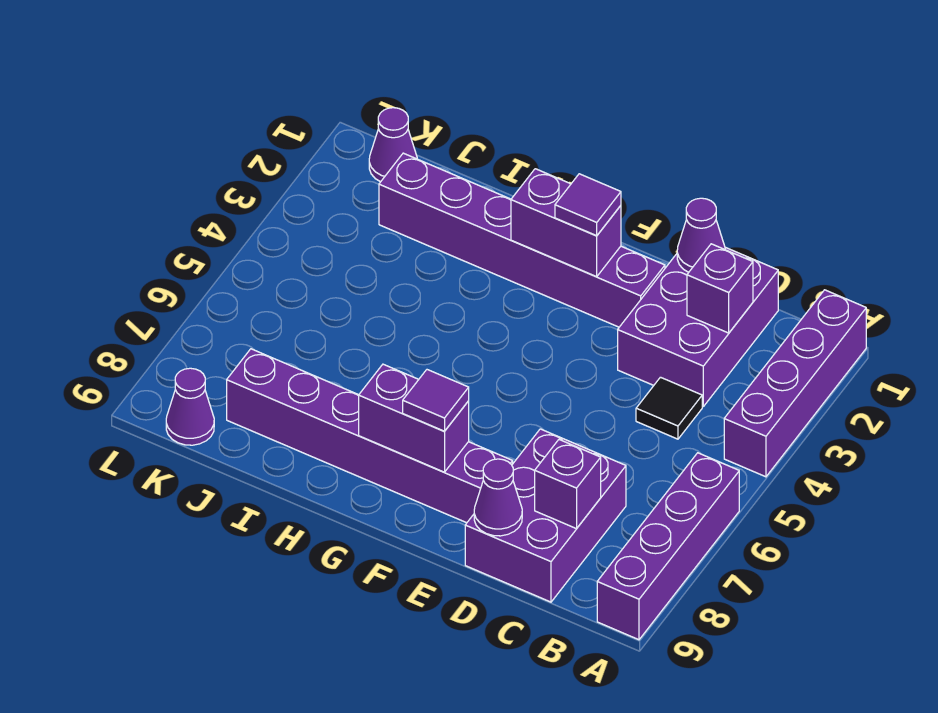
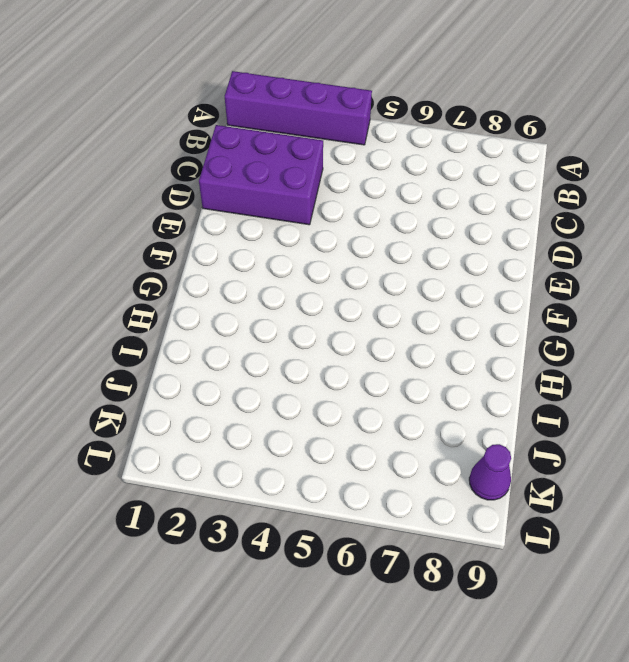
none -> purple 1x4 brick [597,453,739,640]
none -> black 1x1 tile [636,377,702,439]
none -> purple 2x3 brick [465,429,626,602]

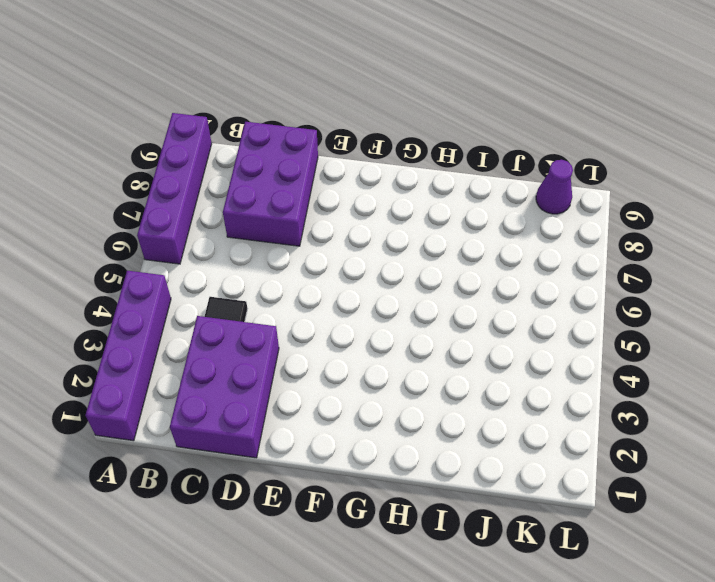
none -> purple 1x6 brick [379,153,665,327]
none -> purple 1x6 brick [227,349,513,523]
none -> purple 1x1 cone [369,108,417,182]

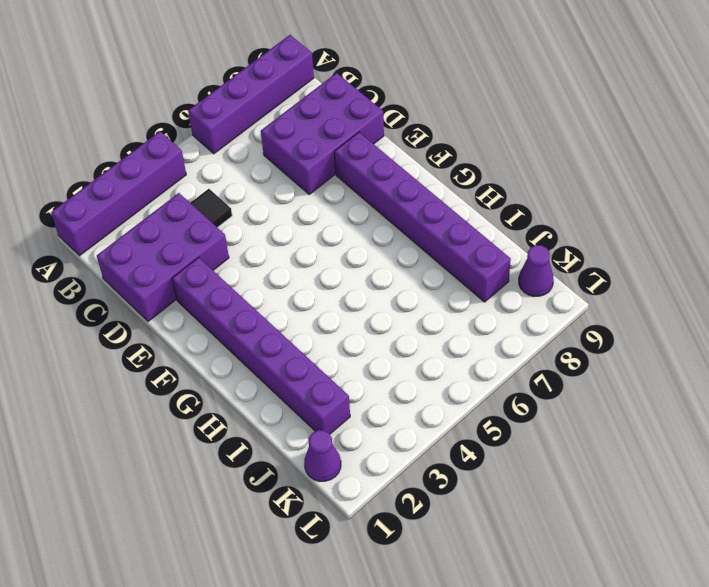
none -> purple 1x1 brick [687,244,753,333]
none -> purple 1x1 brick [535,440,601,529]
none -> purple 1x1 cone [677,198,725,272]

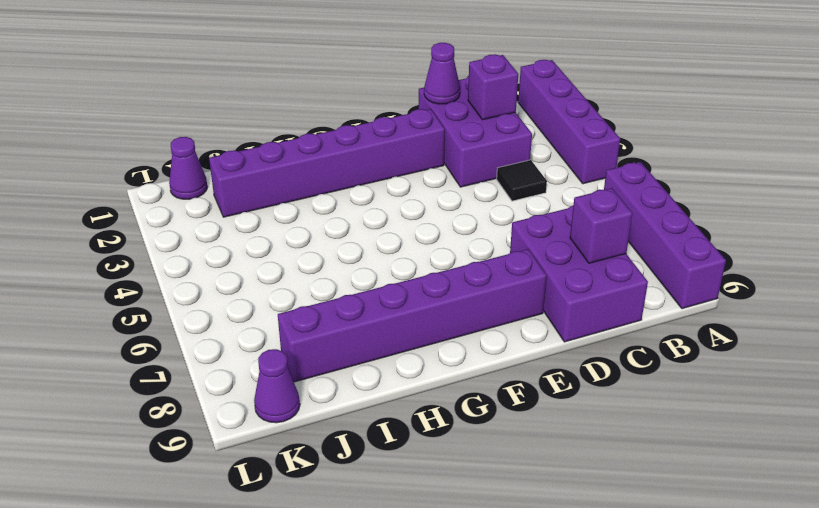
none -> purple 1x1 cone [474,459,522,536]
none -> purple 1x2 brick [511,169,621,277]
none -> purple 1x2 brick [359,364,469,472]

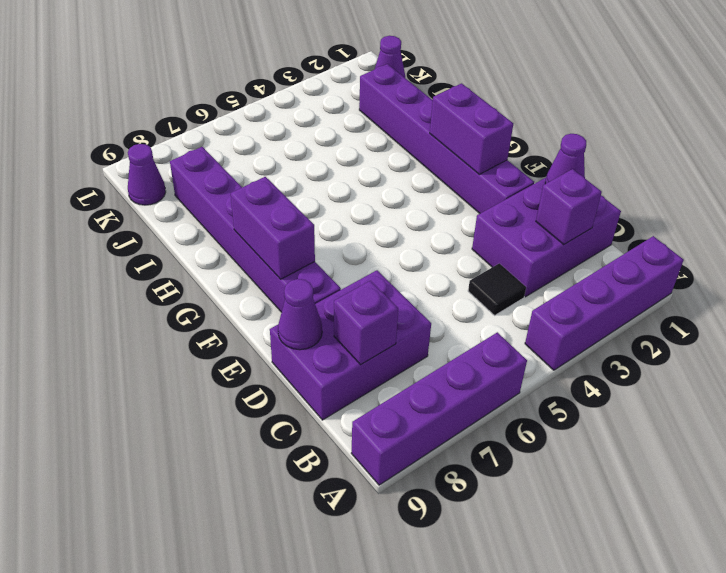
none -> purple 1x1 tile [555,174,621,236]
none -> purple 1x1 tile [403,370,469,431]

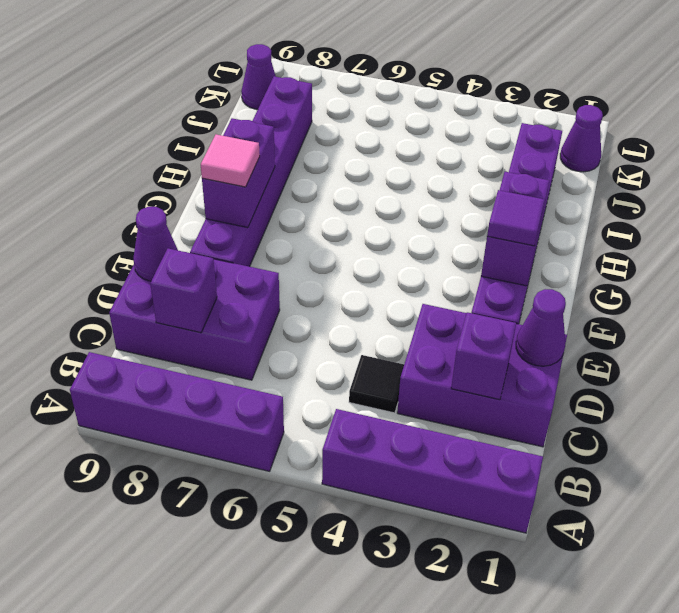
pink 1x1 tile [201,134,260,187] -> purple 1x1 tile [403,370,469,431]

